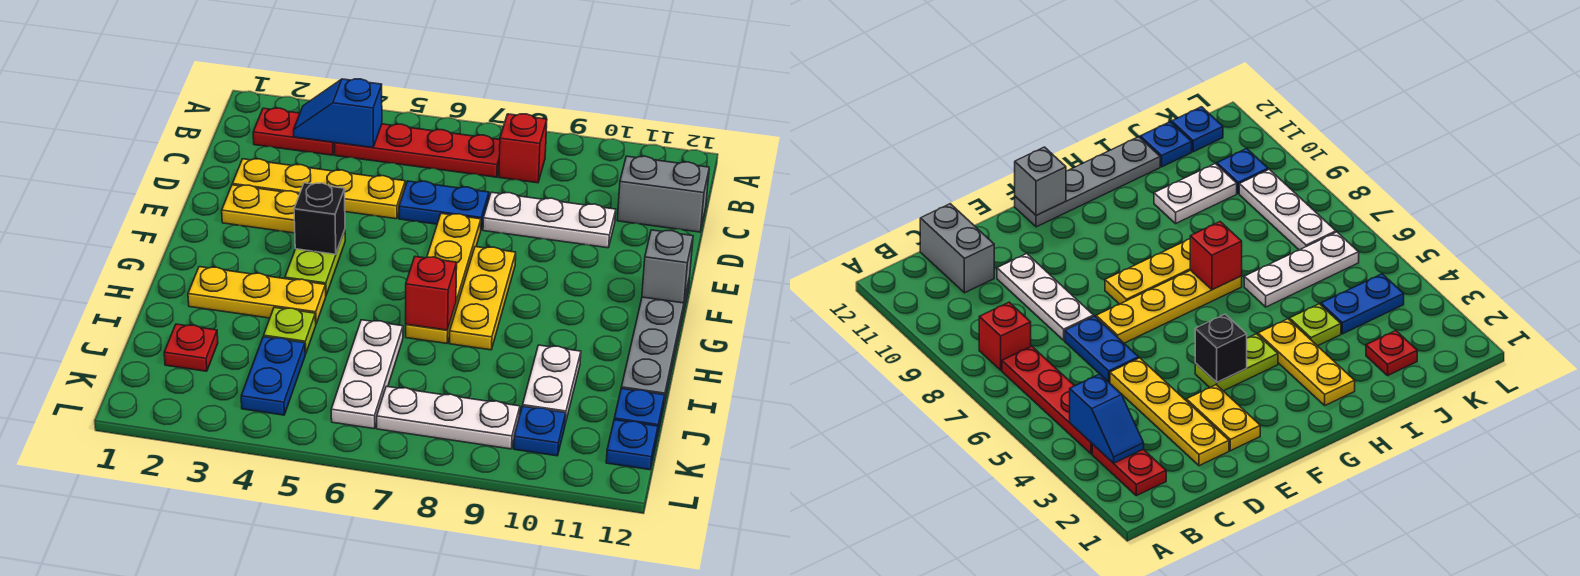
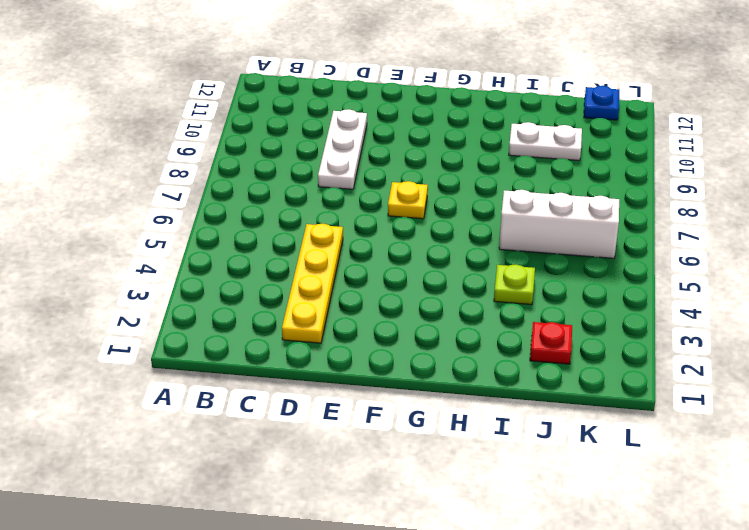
yellow 1x1 plate [388,181,428,219] -> yellow 1x4 plate [406,213,481,343]
white 1x3 brick [499,190,619,258] -> white 1x3 plate [331,320,403,429]
none -> red 1x2 plate [253,108,335,155]
none -> red 1x4 plate [334,124,500,177]
none -> red 1x1 brick [499,114,547,183]

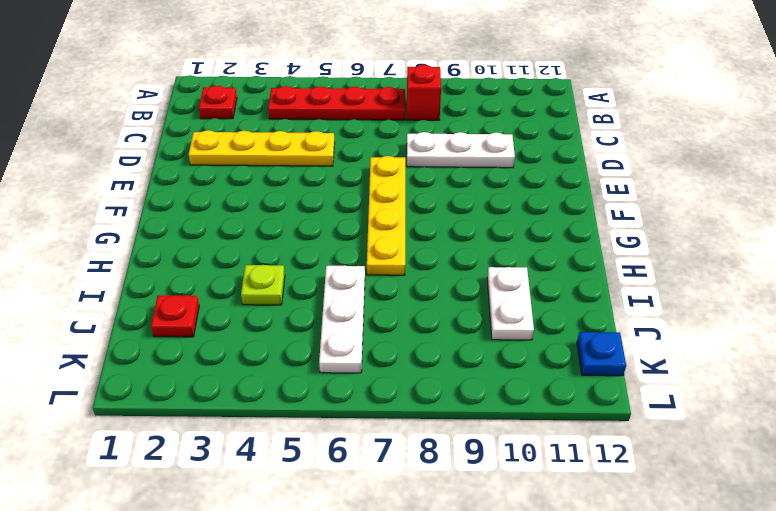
red 1x1 plate [199,86,237,119] -> red 1x2 plate [253,108,335,155]
none -> grey 1x2 brick [617,156,709,232]
none -> blue 1x2 plate [399,181,489,229]
none -> yellow 1x2 plate [222,185,299,233]

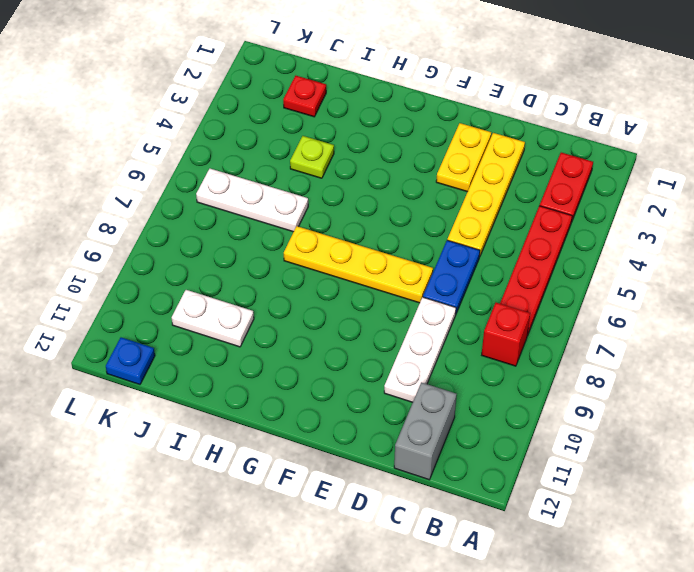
none -> lime 1x2 plate [285,230,345,295]
none -> yellow 1x3 plate [449,247,516,350]
none -> grey 1x4 plate [621,277,690,403]

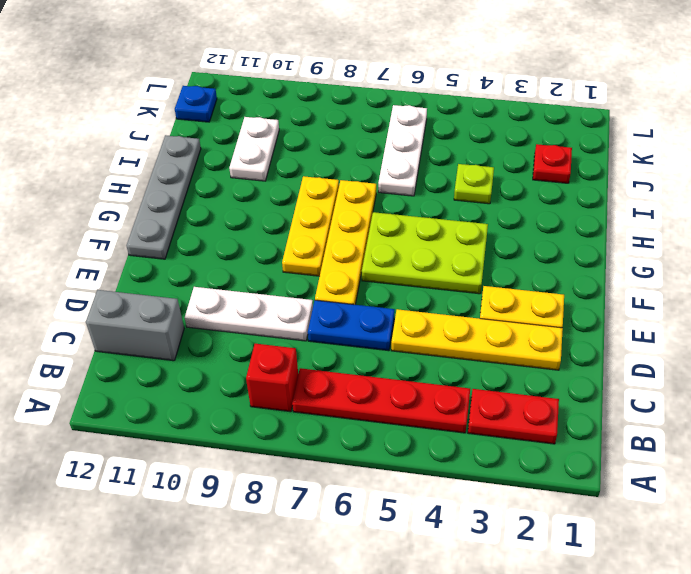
lime 2x3 plate [362,212,488,294] -> lime 1x2 plate [285,230,345,295]
none -> yellow 1x3 plate [188,267,326,324]
none -> blue 1x2 plate [241,337,305,415]
none -> blue 1x1 plate [614,389,665,437]

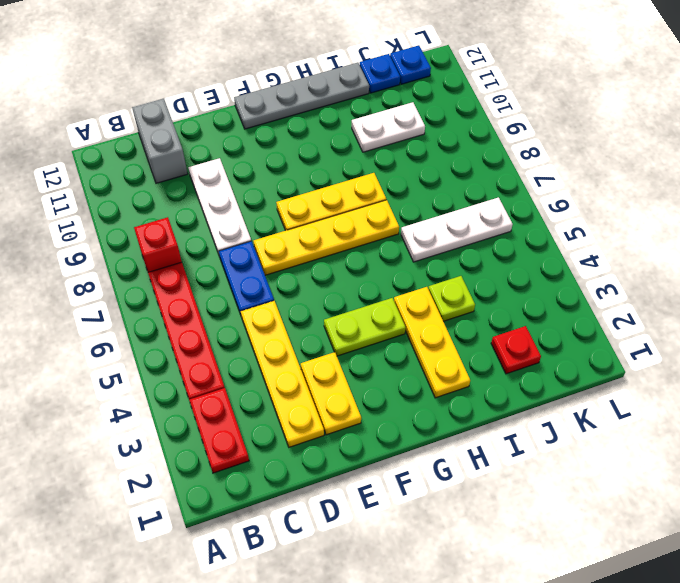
none -> blue 1x2 plate [241,337,305,415]
none -> white 1x3 plate [377,386,520,449]
none -> blue 1x1 plate [514,406,566,456]

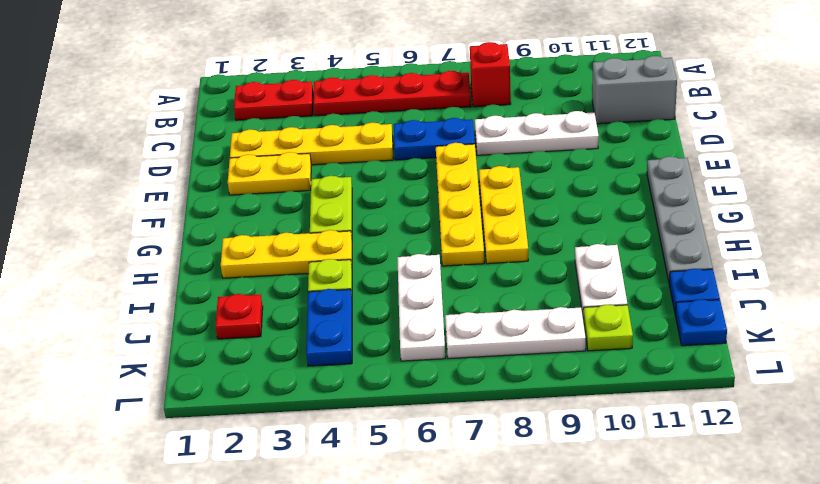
lime 1x1 plate [584,305,633,351] -> blue 1x1 plate [514,406,566,456]
none -> blue 1x2 slope [294,79,382,148]
none -> black 1x1 brick [294,183,345,254]
none -> grey 1x1 brick [642,230,693,303]

